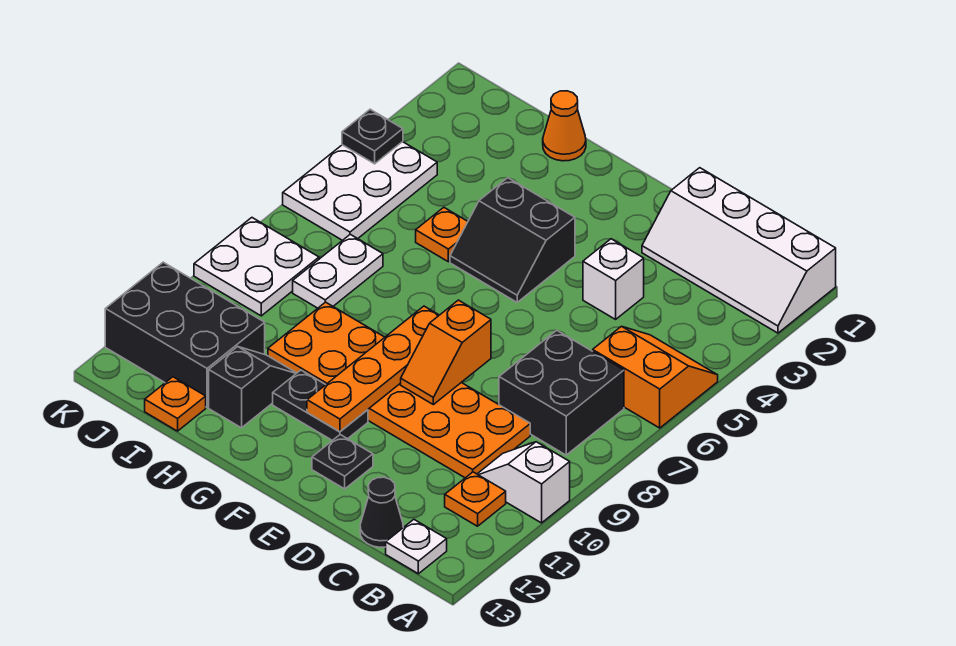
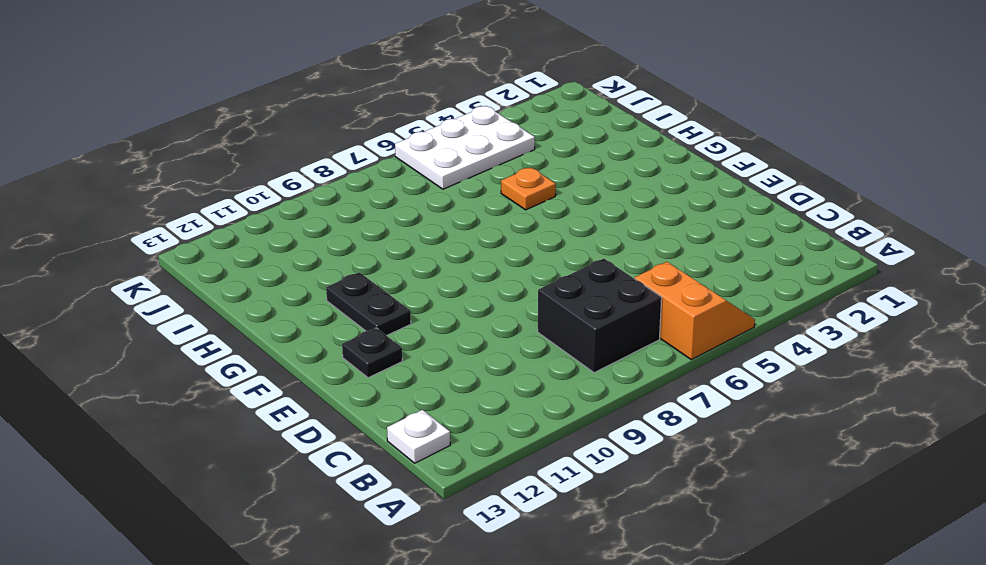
none -> white 2x4 slope [642,168,836,333]
none -> white 1x2 slope [478,442,570,523]
none -> orange 1x1 plate [445,472,506,526]

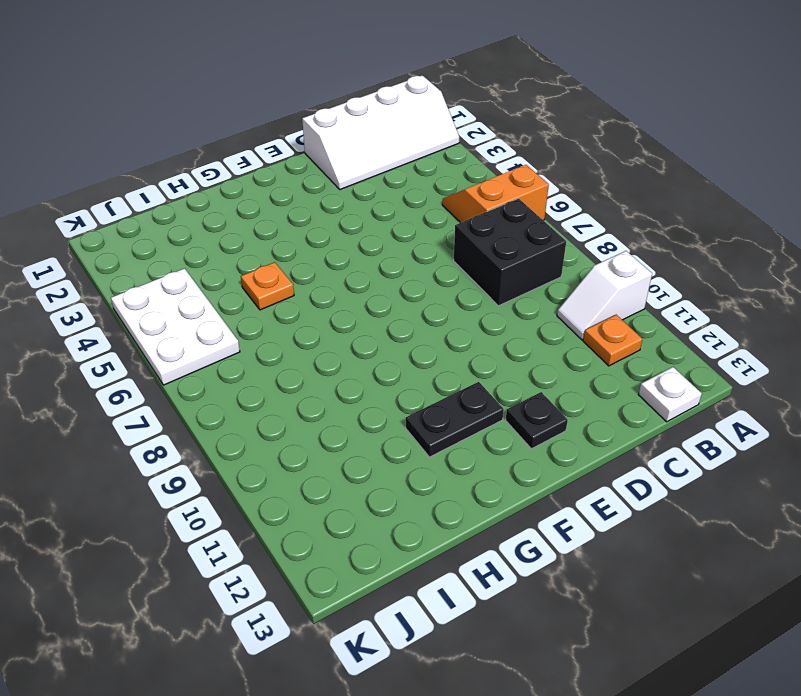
none -> orange 2x6 plate [268,302,530,478]
none -> black 1x1 cone [360,477,403,547]
none -> white 1x1 brick [583,239,644,319]

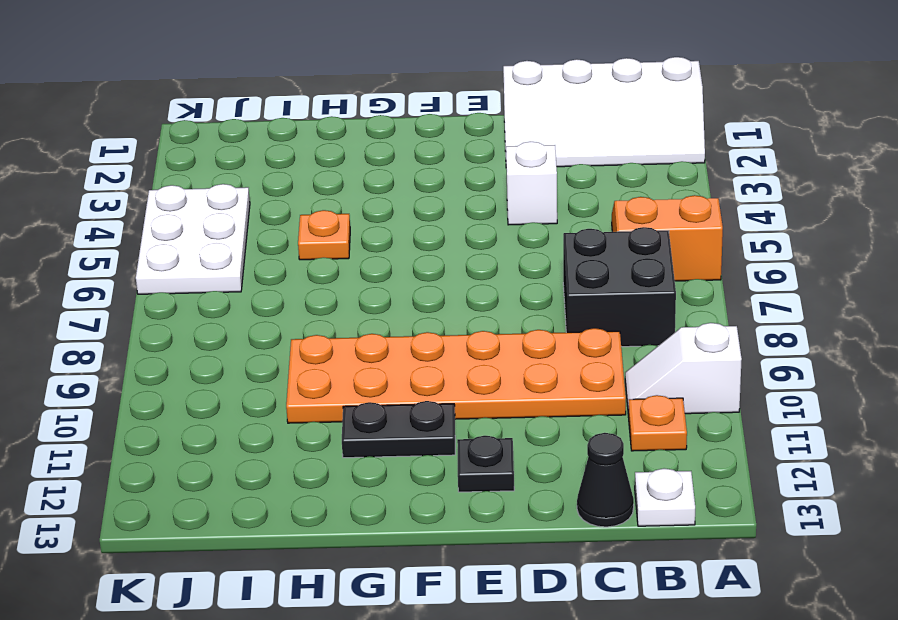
none -> black 2x2 slope [450,178,575,302]
none -> orange 1x1 cone [543,91,586,161]
none -> black 1x2 slope [209,346,296,428]

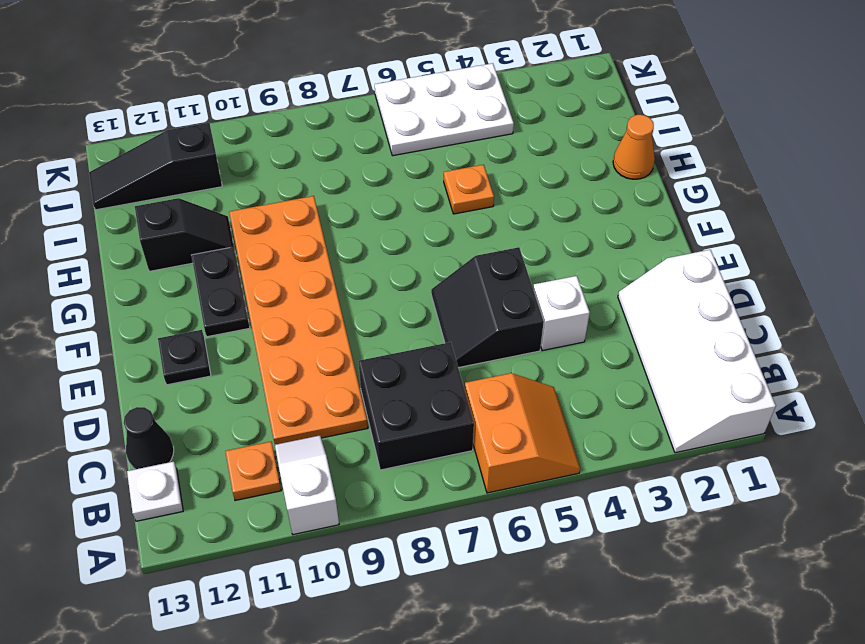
black 2x2 slope [431,247,544,368] -> black 2x2 slope moved to [450,178,575,302]
black 1x3 slope [89,123,222,210] -> black 2x3 brick [105,262,265,407]
none -> white 1x2 plate [293,234,383,308]
none -> orange 1x1 plate [145,377,206,431]
none -> white 2x2 plate [194,218,319,316]

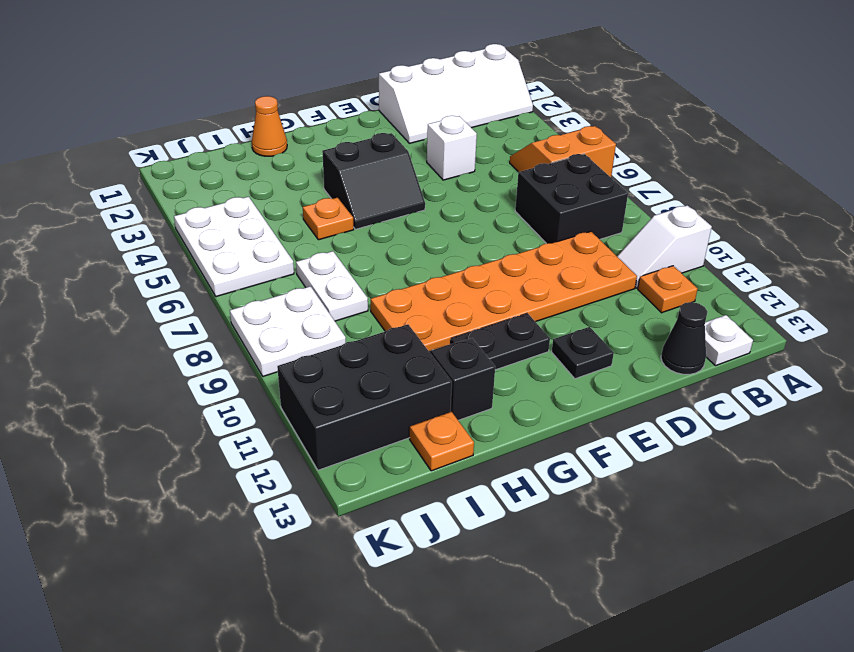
none -> orange 1x2 slope [401,300,491,405]
none -> orange 1x4 plate [307,306,439,432]
none -> black 1x1 plate [342,109,403,164]

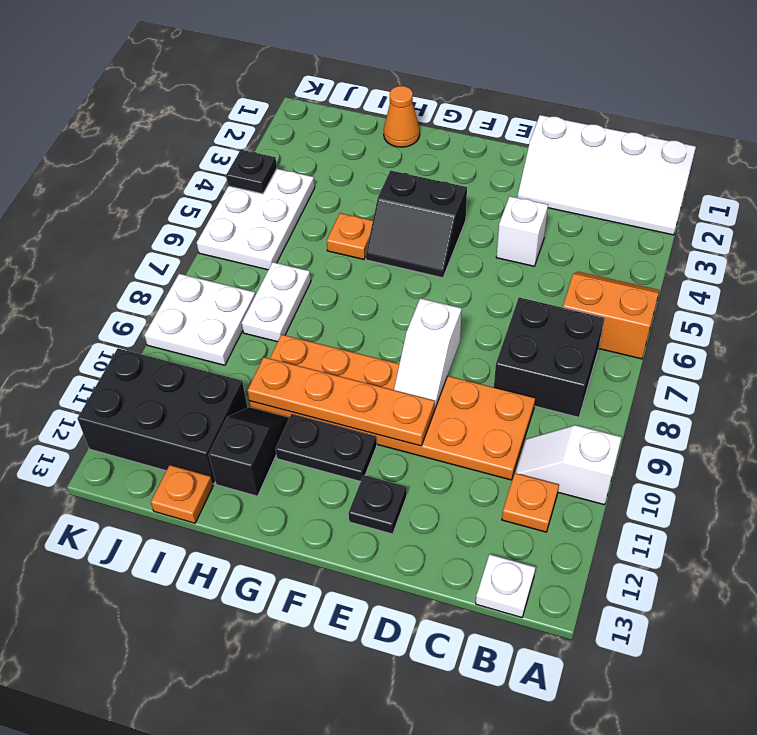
white 1x2 slope [394,298,462,408] -> orange 1x2 slope [401,300,491,405]
orange 1x4 plate [247,357,435,446] -> orange 1x4 plate turned to [307,306,439,432]
none -> black 1x1 cone [360,477,403,547]

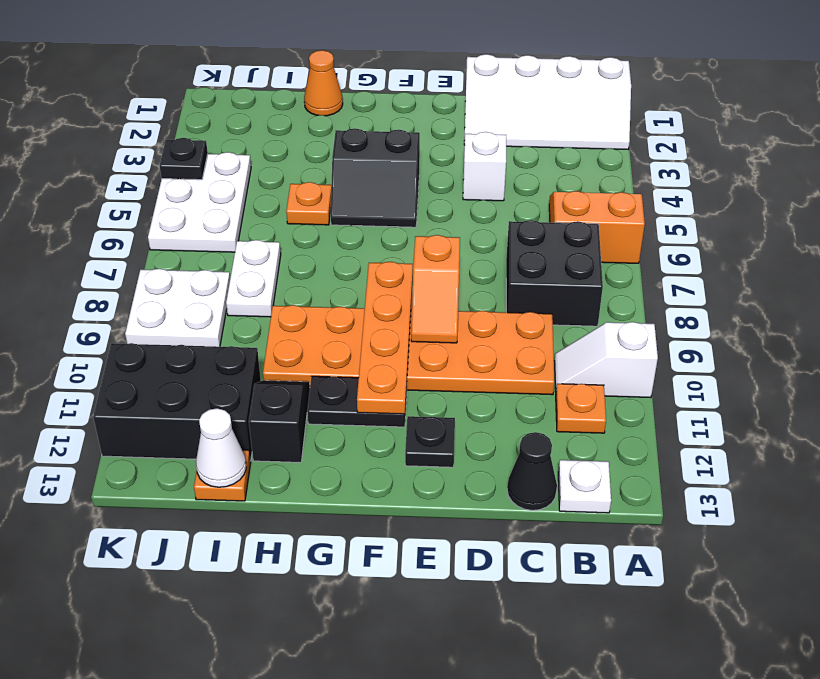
white 1x1 cone [196,408,246,487] -> none

